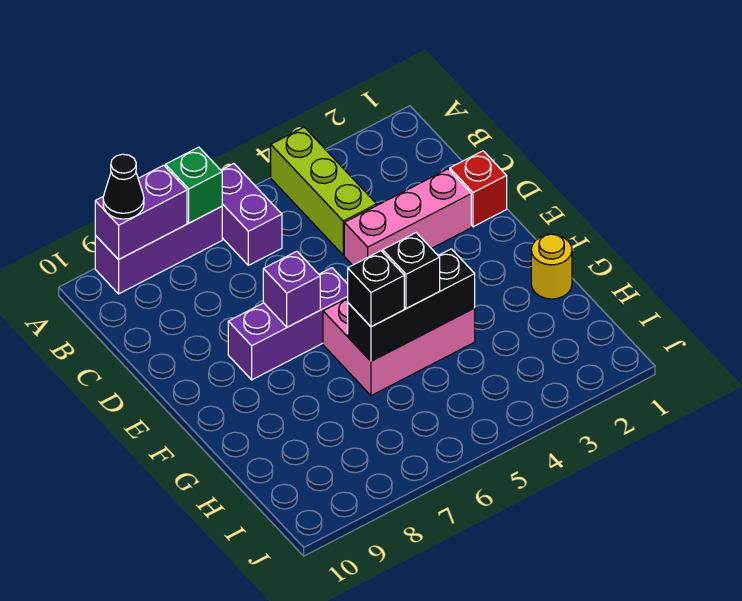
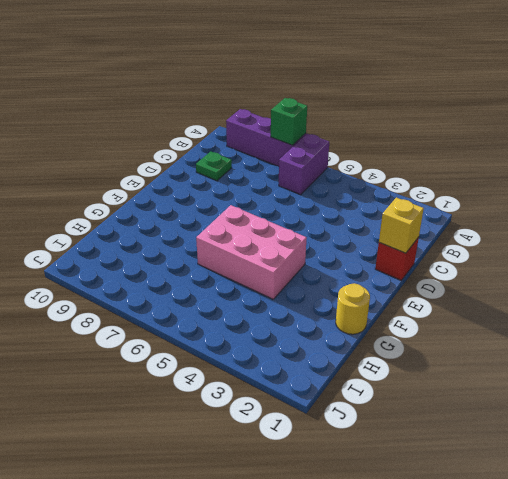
green 1x1 plate [196,152,232,181] -> none
yellow 1x1 brick [379,197,424,253] -> none
none -> lime 1x3 brick [271,127,377,255]
none -> pink 1x3 brick [344,169,471,265]
none -> purple 1x3 brick [228,268,348,380]

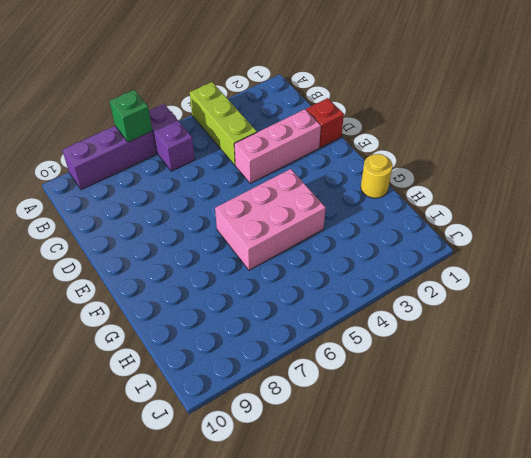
none -> purple 1x3 brick [228,268,348,380]
none -> purple 1x2 brick [95,165,187,260]
none -> purple 1x1 brick [263,251,320,327]

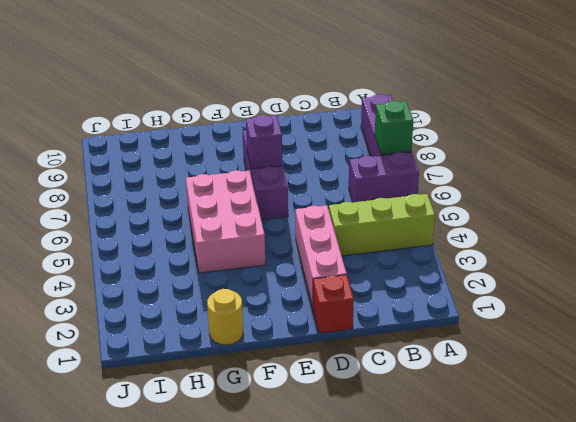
none -> purple 1x2 brick [95,165,187,260]
none -> black 1x3 brick [348,249,475,361]
none -> black 1x1 cone [103,154,144,219]

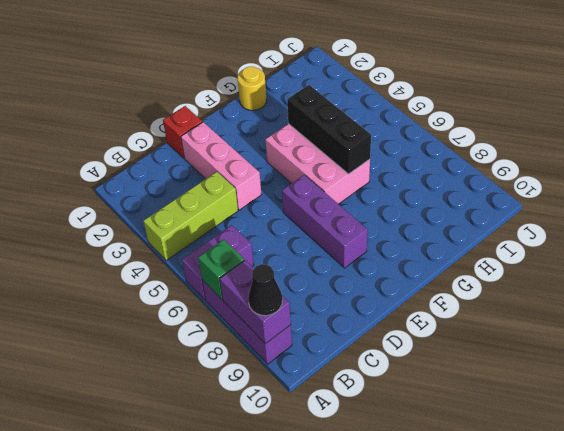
none -> purple 1x1 brick [263,251,320,327]
none -> black 1x1 brick [383,233,440,309]
none -> black 1x1 brick [348,251,404,327]

